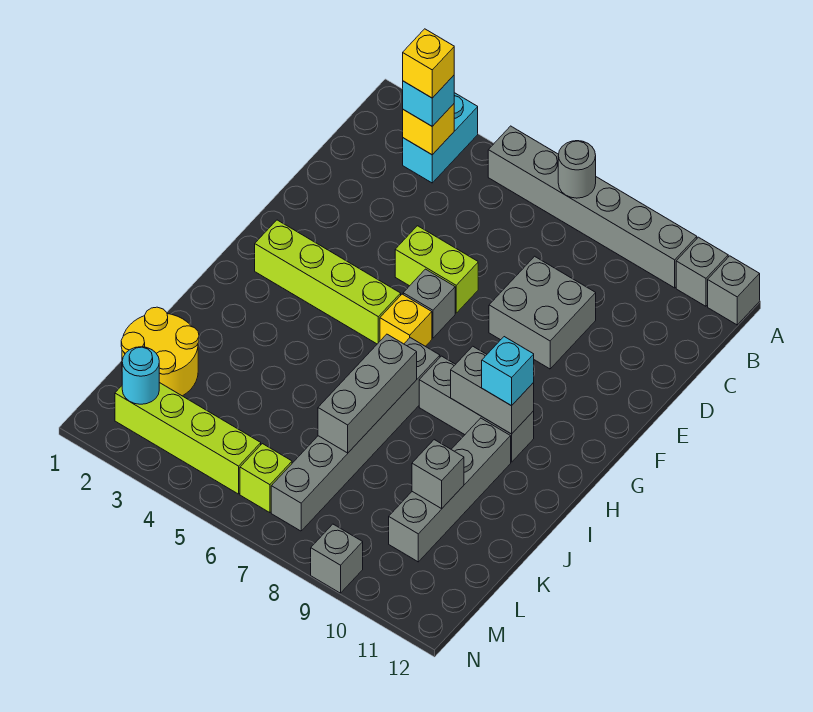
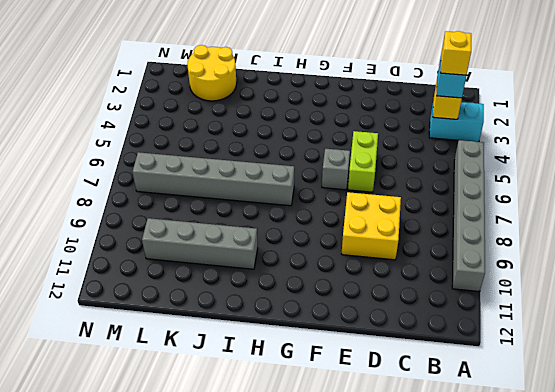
yellow 2x2 brick [342,192,401,260] -> grey 2x2 brick [489,256,596,369]
none -> grey 1x1 brick [676,237,728,306]
none -> grey 1x1 brick [708,256,760,325]
none -> lime 1x4 brick [255,220,401,344]

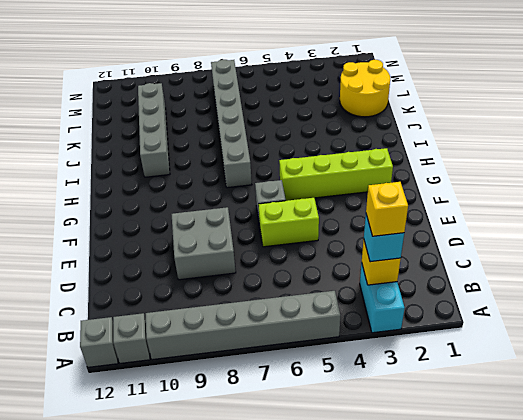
none -> yellow 1x1 brick [380,294,432,346]
none -> grey 1x3 brick [419,356,534,462]
none -> lime 1x4 brick [115,383,261,494]

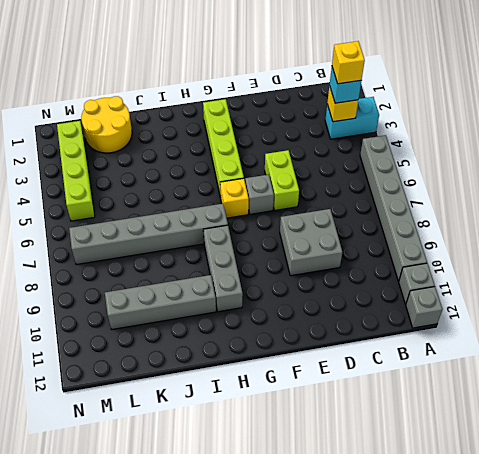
none -> lime 1x1 brick [240,444,292,513]
none -> grey 1x1 brick [311,524,363,593]
none -> grey 1x1 round brick [558,141,596,198]

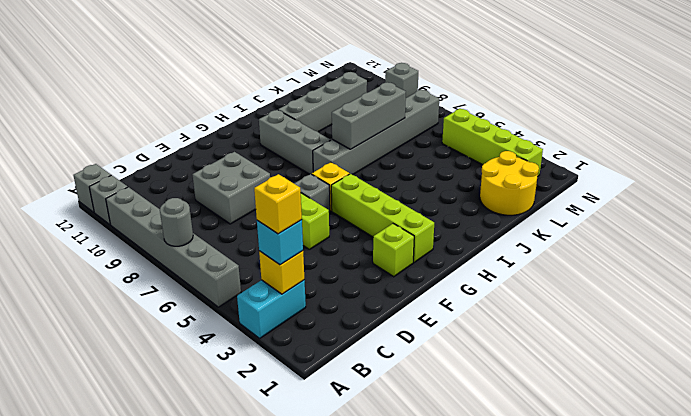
lime 1x1 brick [373,224,414,277] -> lime 1x1 brick moved to [240,444,292,513]
none -> grey 1x2 brick [451,346,534,434]
none -> grey 1x1 brick [412,440,464,509]
none -> cyan 1x1 round brick [122,347,160,404]

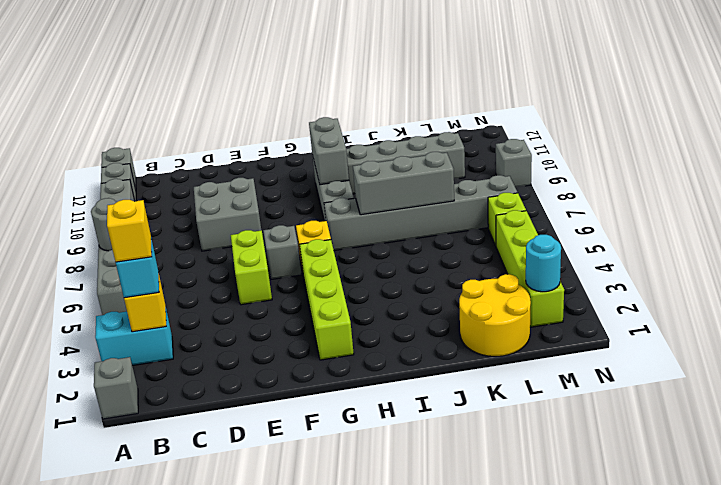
grey 1x1 brick [94,357,138,419] -> grey 1x1 brick moved to [412,440,464,509]
none -> cyan 1x1 brick [482,337,534,406]

